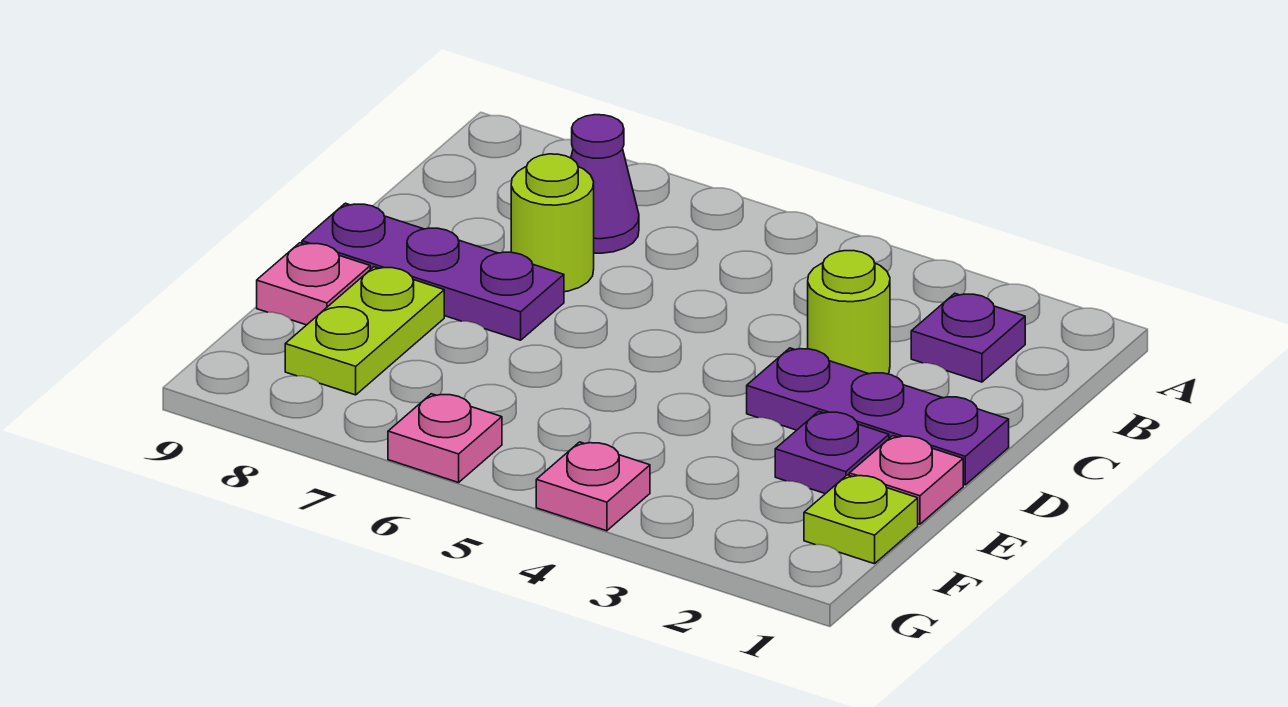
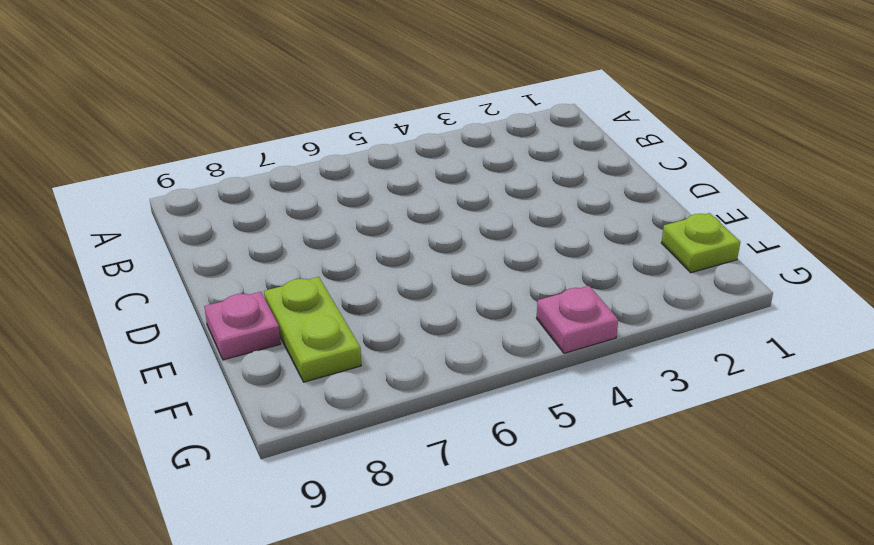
none -> purple 1x1 plate [911,293,1025,382]
none -> purple 1x1 cone [571,115,639,253]
none -> lime 1x1 round brick [808,251,890,374]

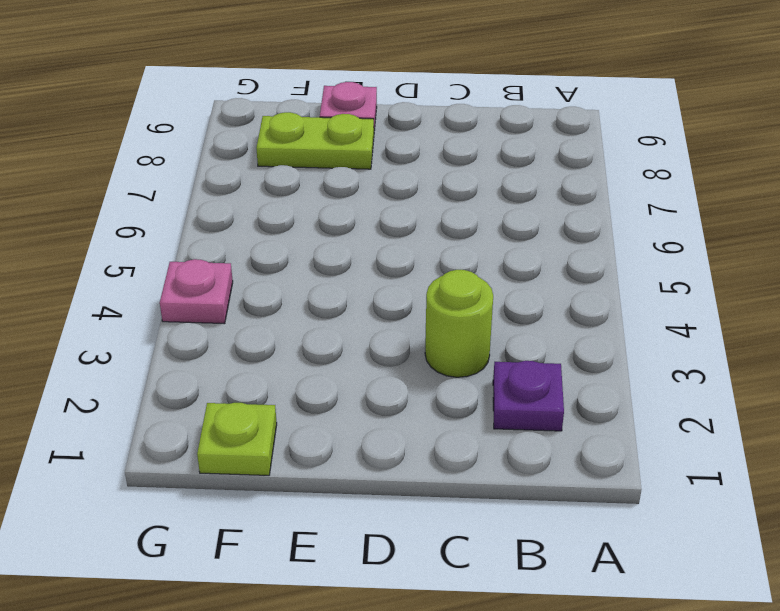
none -> purple 1x1 cone [571,115,639,253]
none -> lime 1x1 round brick [511,154,594,292]
none -> purple 1x3 plate [747,348,1009,485]

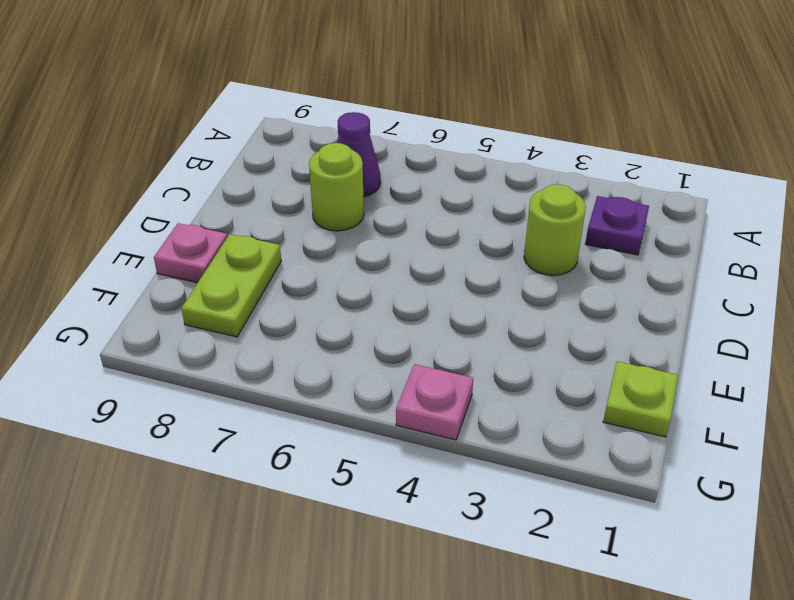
none -> purple 1x3 plate [747,348,1009,485]
none -> purple 1x3 plate [302,203,564,340]
none -> pink 1x1 plate [849,436,963,524]

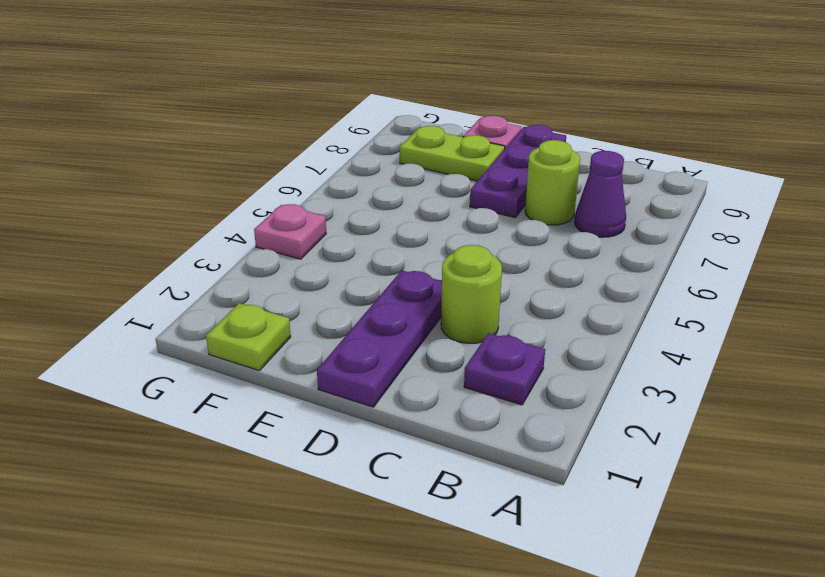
none -> pink 1x1 plate [849,436,963,524]
none -> purple 1x1 plate [775,411,889,494]
none -> pink 1x1 plate [388,394,502,483]

